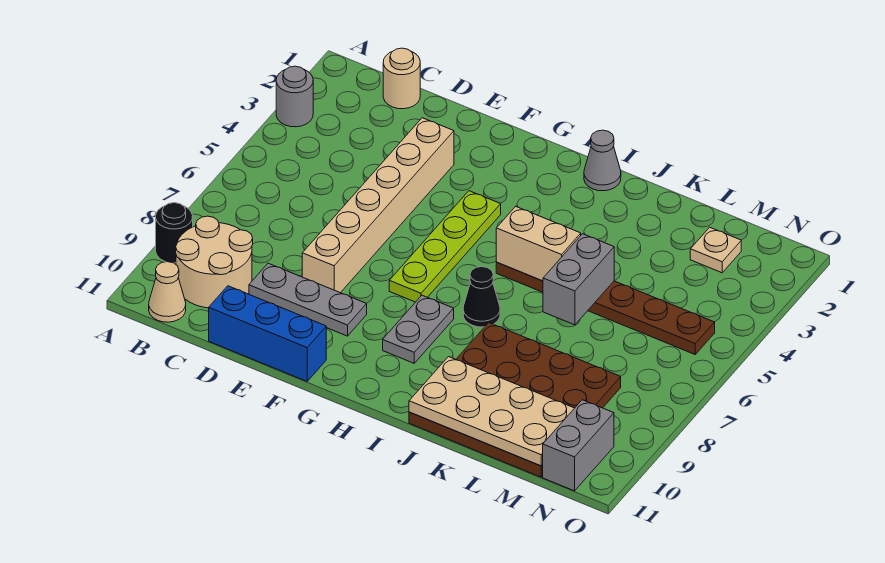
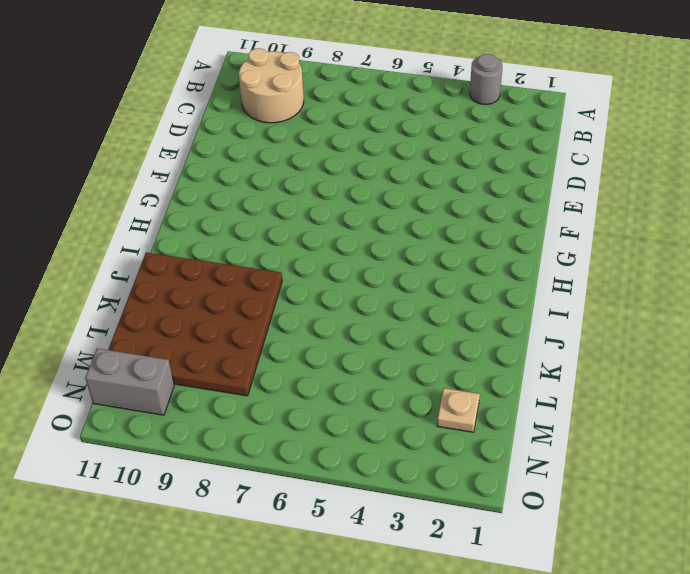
none -> black 1x1 round brick [156,203,193,263]
none -> tan 1x1 cone [149,262,186,322]
none -> tan 1x1 round brick [383,48,420,109]

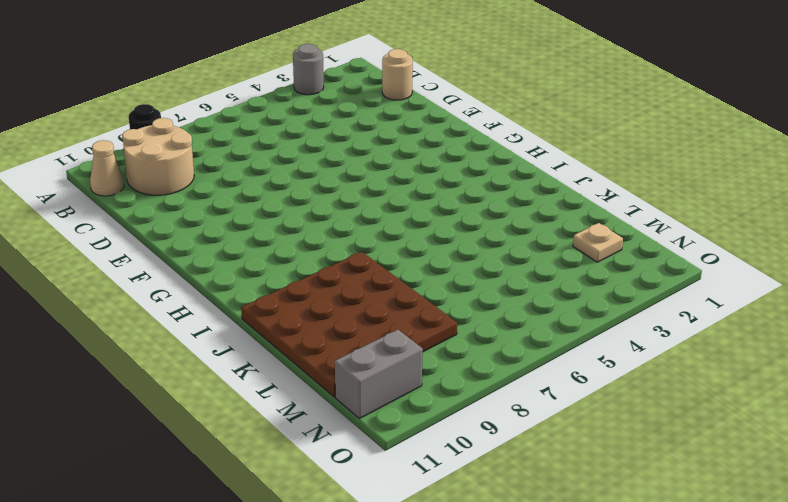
none -> grey 1x3 plate [249,263,367,336]
none -> blue 1x3 brick [209,286,326,381]
none -> tan 1x6 brick [302,118,454,293]

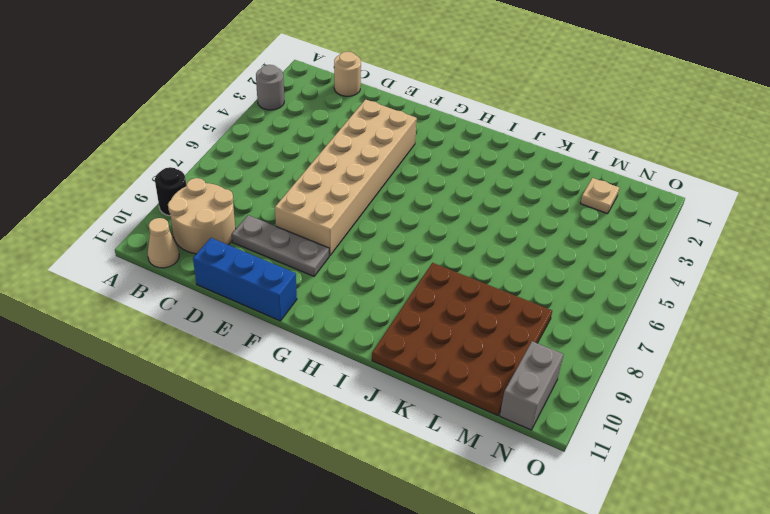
tan 2x6 brick [275,99,417,255] -> tan 1x6 brick [302,118,454,293]
none -> lime 1x4 plate [389,191,501,302]
none -> grey 1x2 plate [383,295,454,363]
none -> grey 1x1 cone [584,130,621,191]

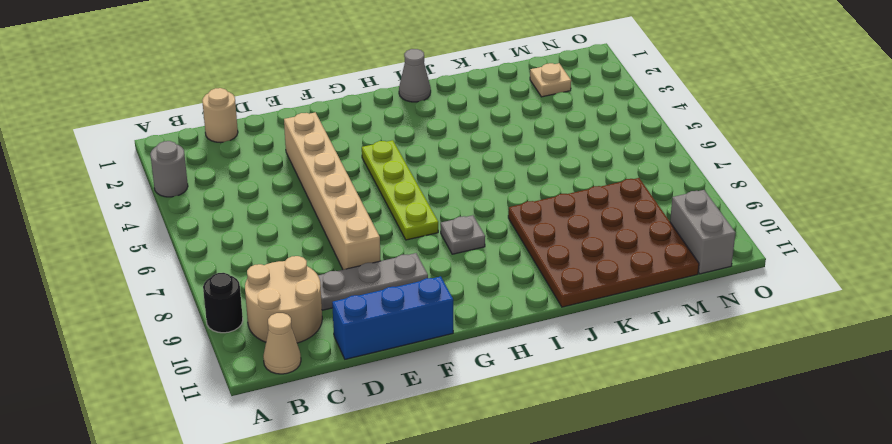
grey 1x1 plate [441,215,485,254] -> grey 1x2 plate [383,295,454,363]
none -> brown 1x6 plate [496,262,715,354]
none -> black 1x1 cone [463,267,500,327]
none -> tan 1x2 brick [496,206,581,281]

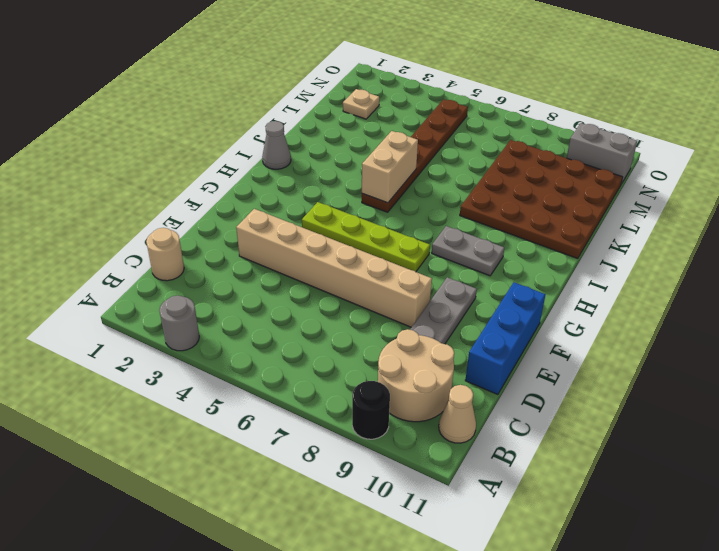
none -> black 1x1 cone [463,267,500,327]
none -> tan 2x4 plate [409,357,574,466]
none -> grey 1x2 brick [543,234,614,325]

